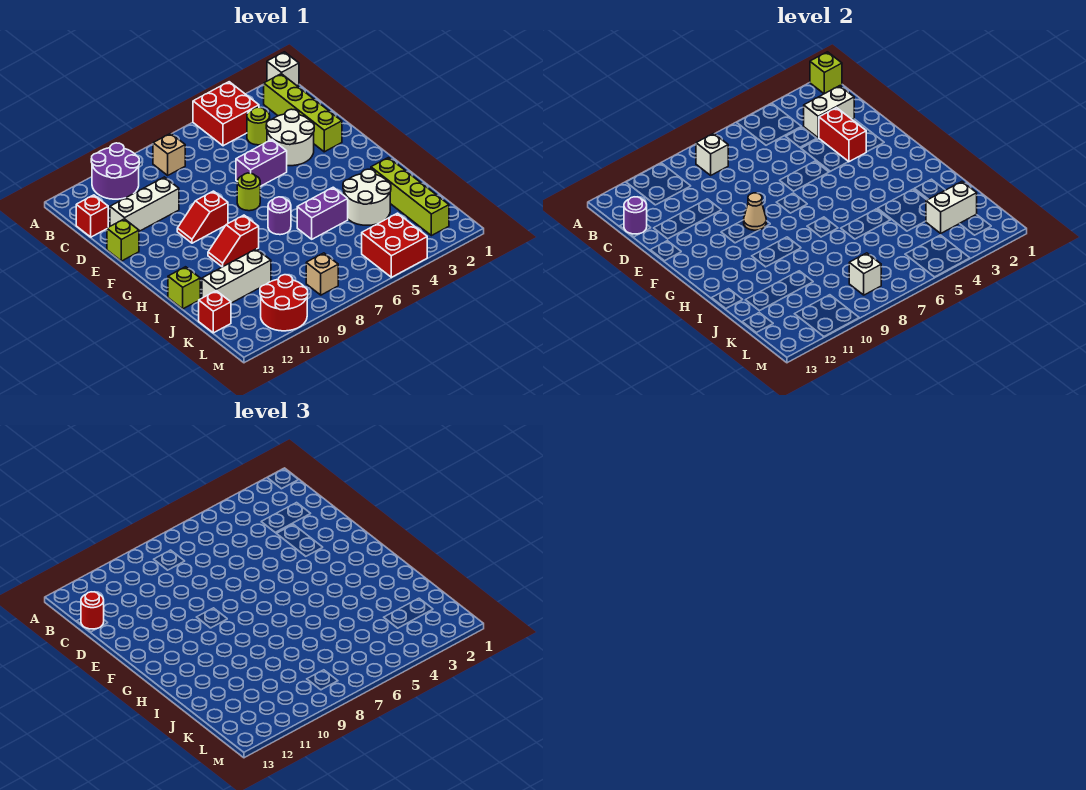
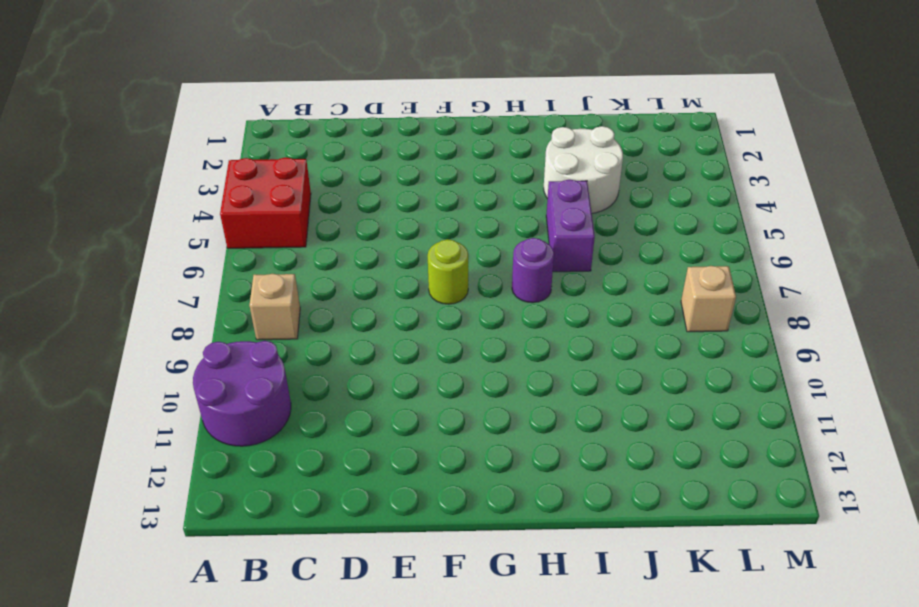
none -> white 1x1 brick [267,52,299,86]
none -> lime 1x4 brick [264,74,342,152]
none -> lime 1x1 round brick [247,107,270,145]
none -> red 1x1 brick [76,195,108,237]

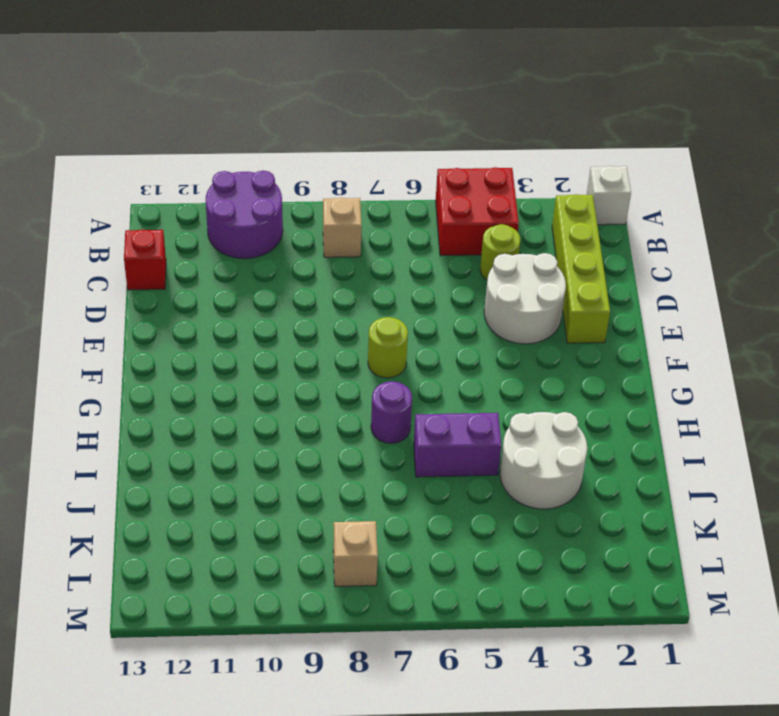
none -> white 1x3 brick [110,177,179,231]
none -> purple 1x2 brick [236,140,287,186]
none -> lime 1x1 brick [107,219,139,261]
none -> red 1x2 slope [177,191,228,243]

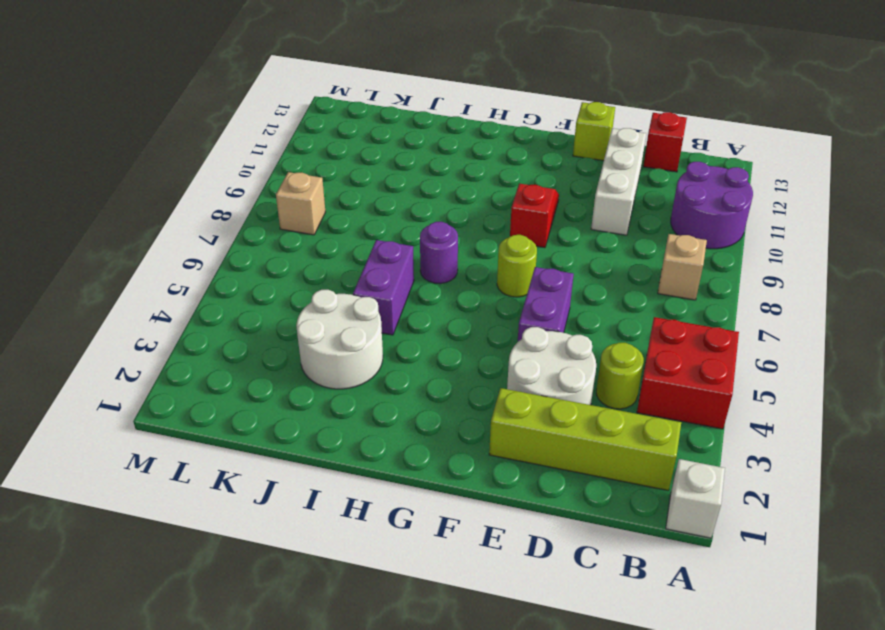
none -> red 1x2 slope [208,215,259,267]
none -> lime 1x4 brick [371,158,449,236]
none -> lime 1x1 brick [168,267,200,309]
none -> white 1x3 brick [202,249,271,303]

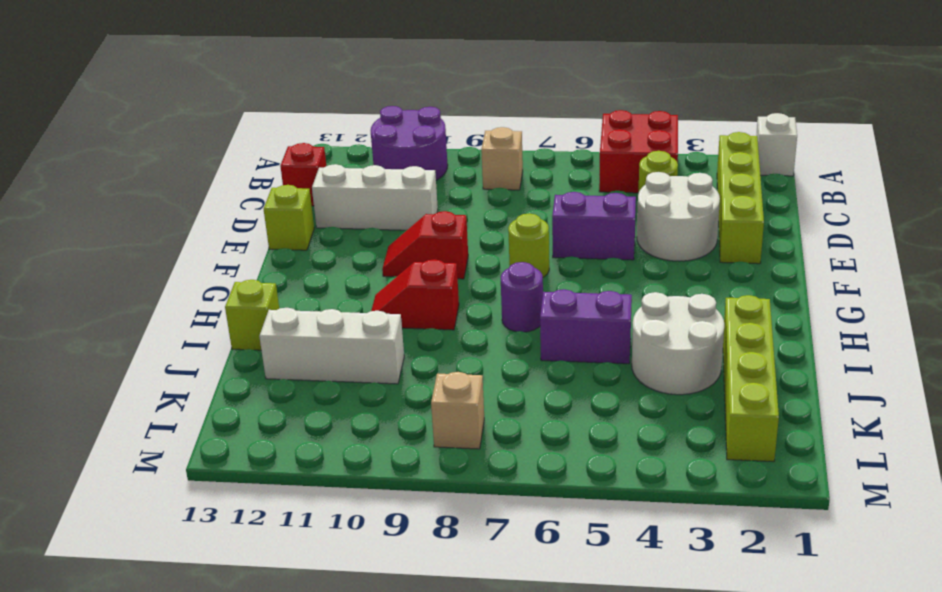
none -> red 1x1 brick [199,291,231,333]
none -> red 2x2 brick [362,213,427,277]
none -> red 2x2 round brick [260,275,308,331]
none -> lime 1x1 brick [810,52,842,94]

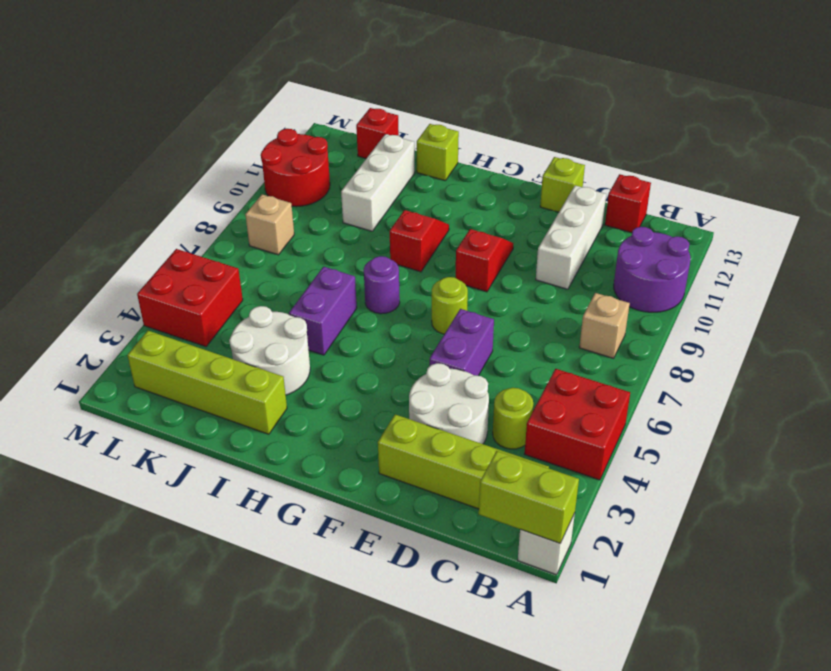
lime 1x2 brick [479,451,579,543] -> lime 1x1 brick [810,52,842,94]
none -> white 1x1 brick [696,133,728,175]
none -> white 1x2 brick [804,86,854,138]
none -> purple 1x1 round brick [624,197,647,234]
none -> red 1x2 brick [819,108,866,162]

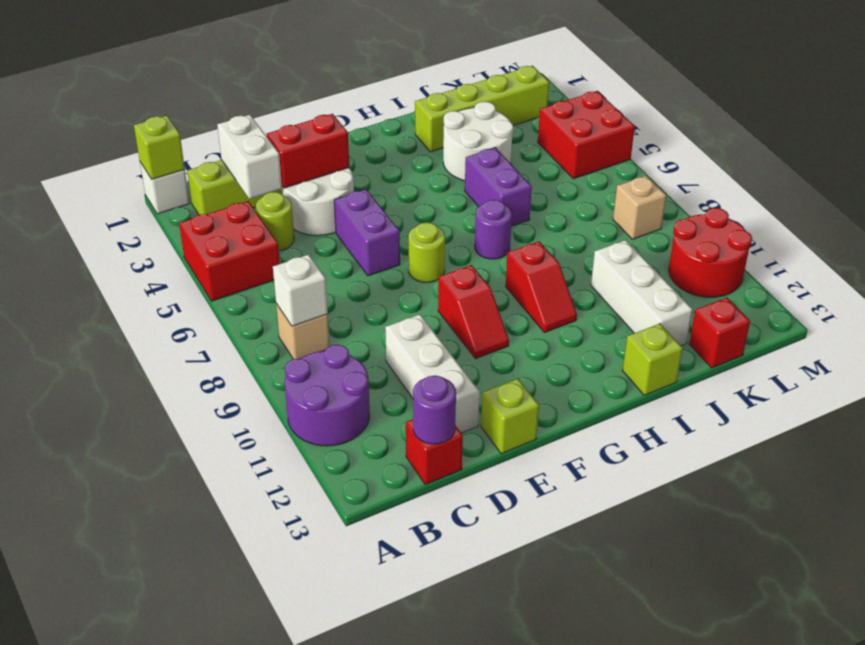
none -> tan 1x1 cone [744,193,766,230]
none -> white 1x2 brick [926,182,977,233]
none -> white 1x1 brick [849,253,881,295]
none -> red 1x1 round brick [81,592,104,629]

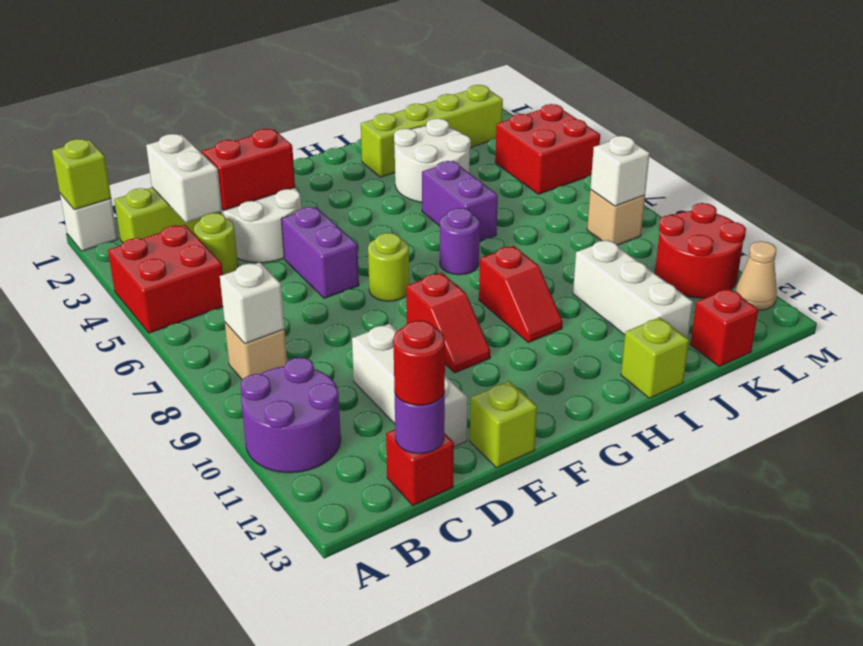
tan 1x1 cone [735,241,777,310] -> tan 1x1 cone moved to [744,193,766,230]
none -> white 1x2 brick [926,182,977,233]

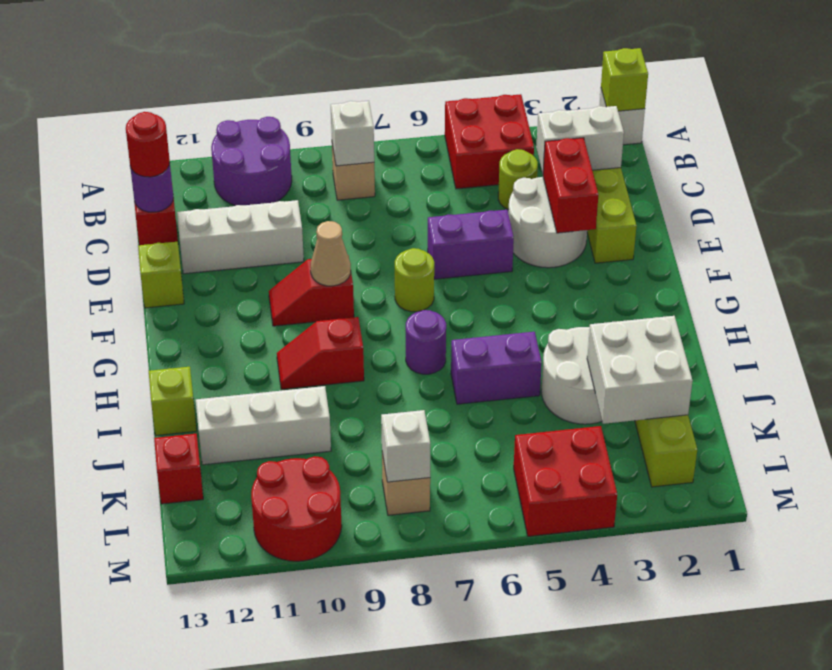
white 2x2 brick [587,316,693,424] -> white 1x2 brick [926,182,977,233]

